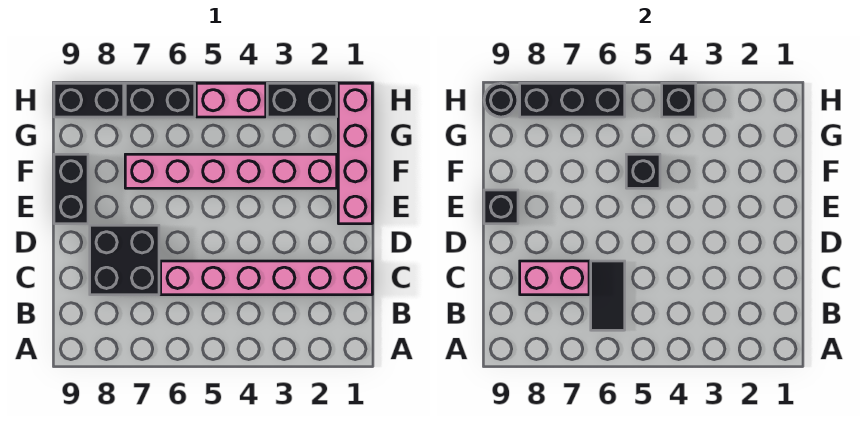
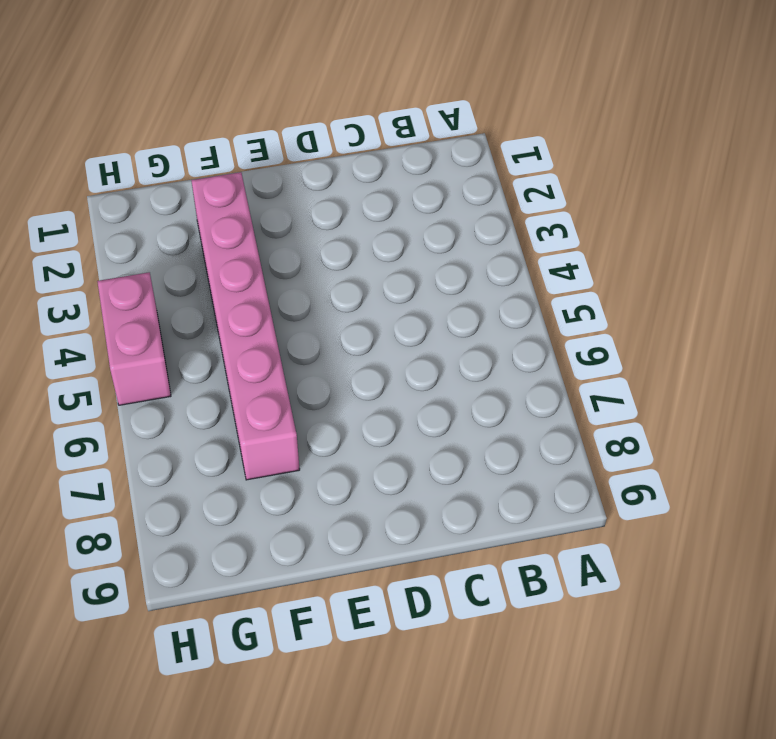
none -> pink 1x6 brick [161,261,372,295]
none -> black 2x2 brick [90,225,159,295]
none -> pink 1x4 brick [338,83,372,224]

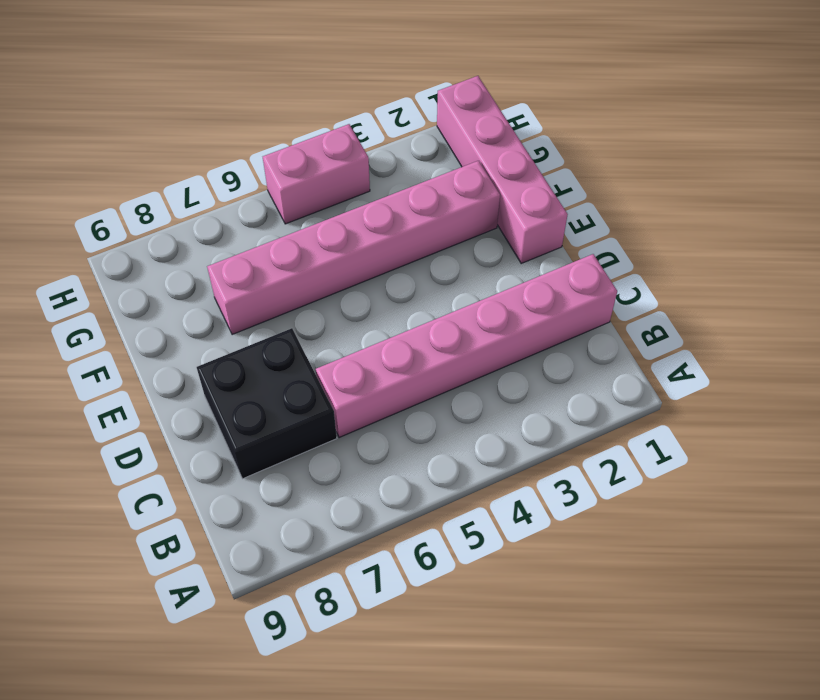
none -> black 1x2 brick [54,154,88,224]
none -> black 1x2 brick [267,83,337,117]
none -> black 1x2 brick [125,83,195,117]

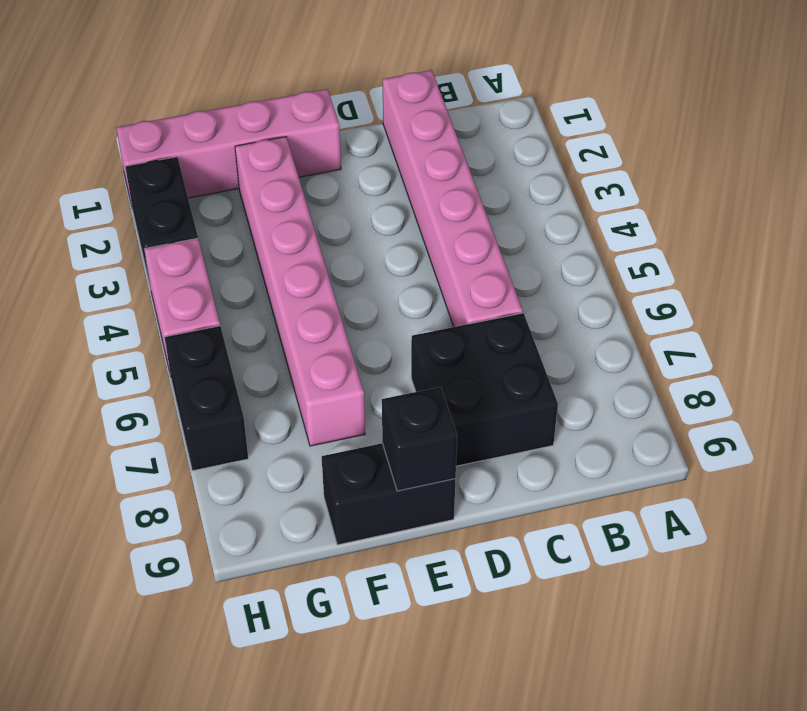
none -> black 1x2 brick [54,83,124,117]
none -> black 1x2 tile [591,261,625,330]
none -> pink 1x2 brick [520,261,589,295]

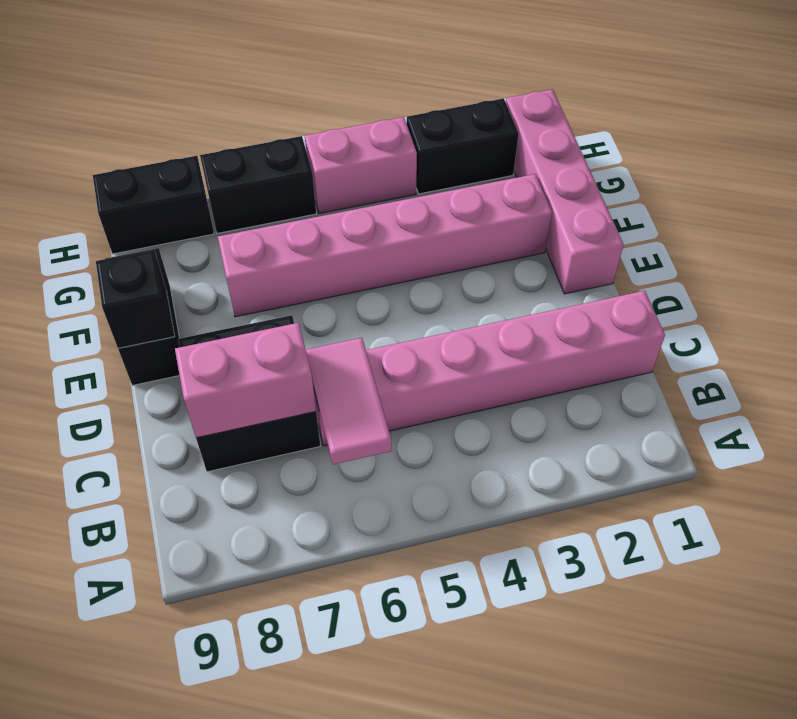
pink 1x2 tile [306,338,391,464] -> black 1x2 tile [591,261,625,330]
none -> black 1x1 brick [626,154,660,188]
none -> black 1x1 brick [662,83,696,117]
none -> black 1x3 brick [520,83,625,117]

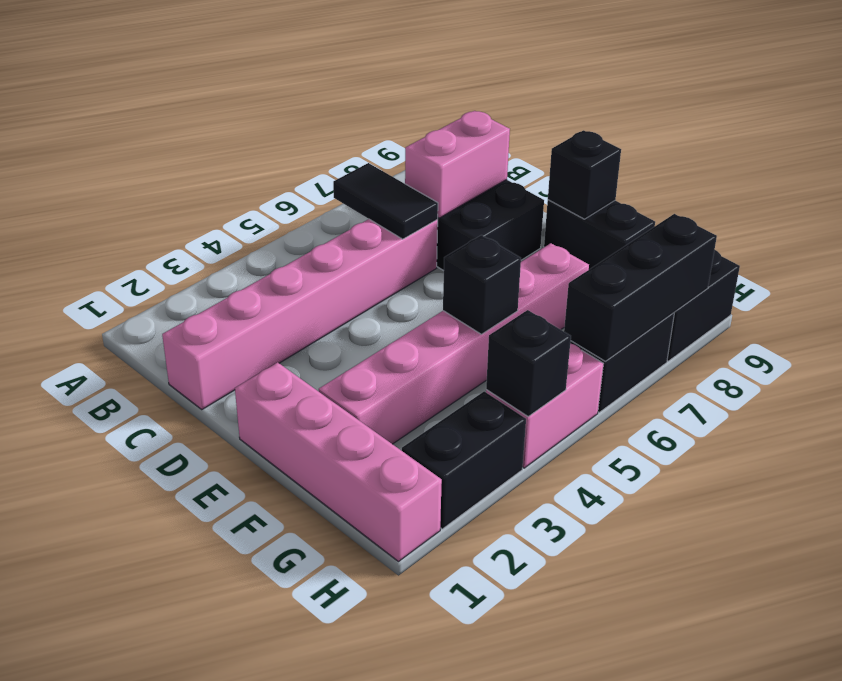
none -> black 1x1 round brick [484,83,518,117]

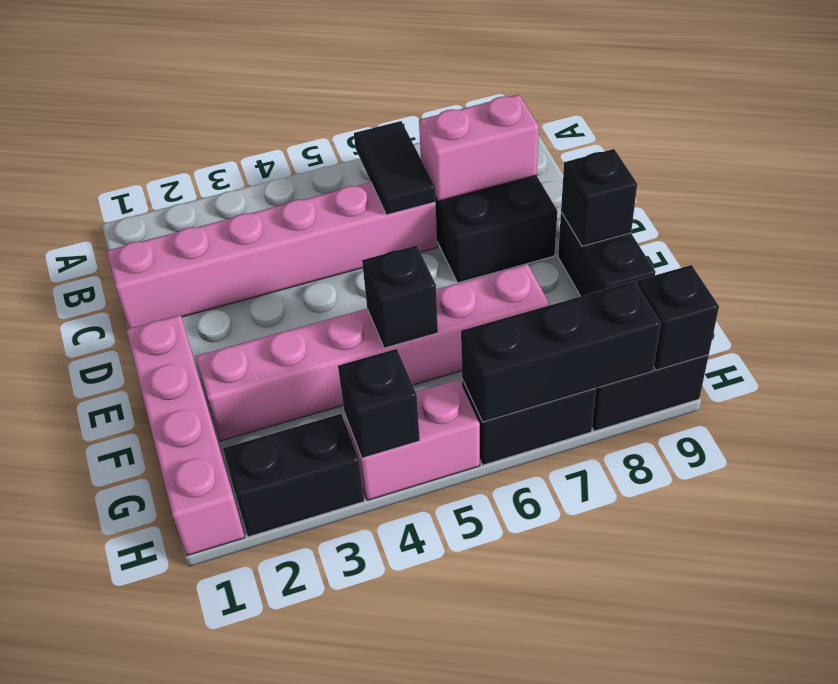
black 1x1 brick [637,265,719,370] -> black 1x1 round brick [484,83,518,117]

